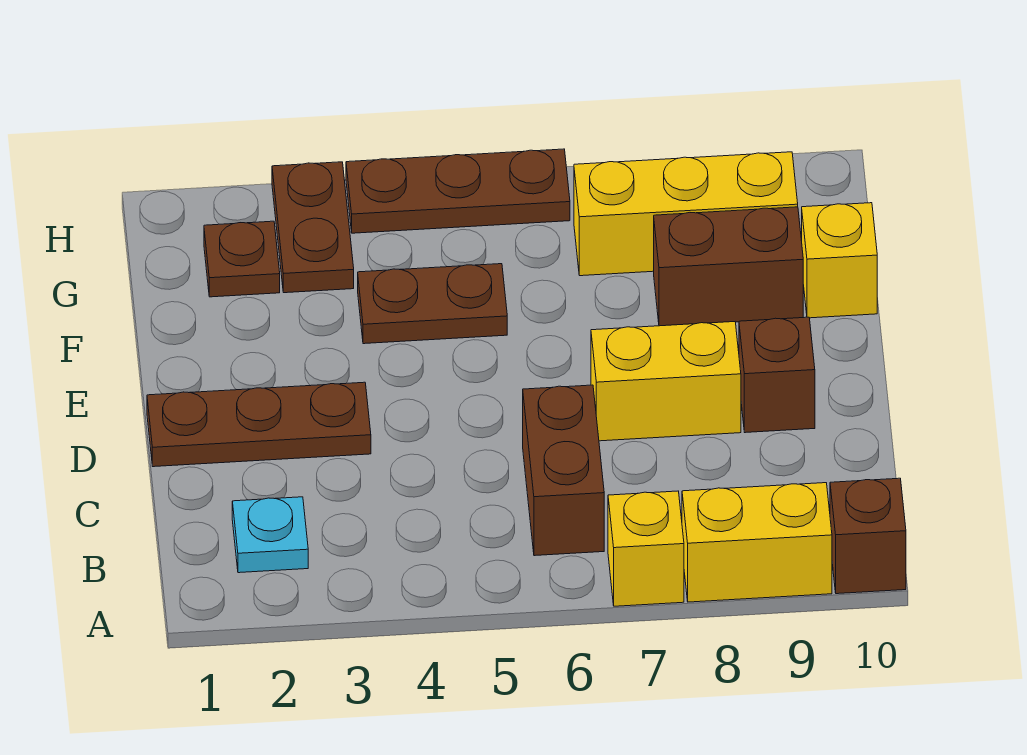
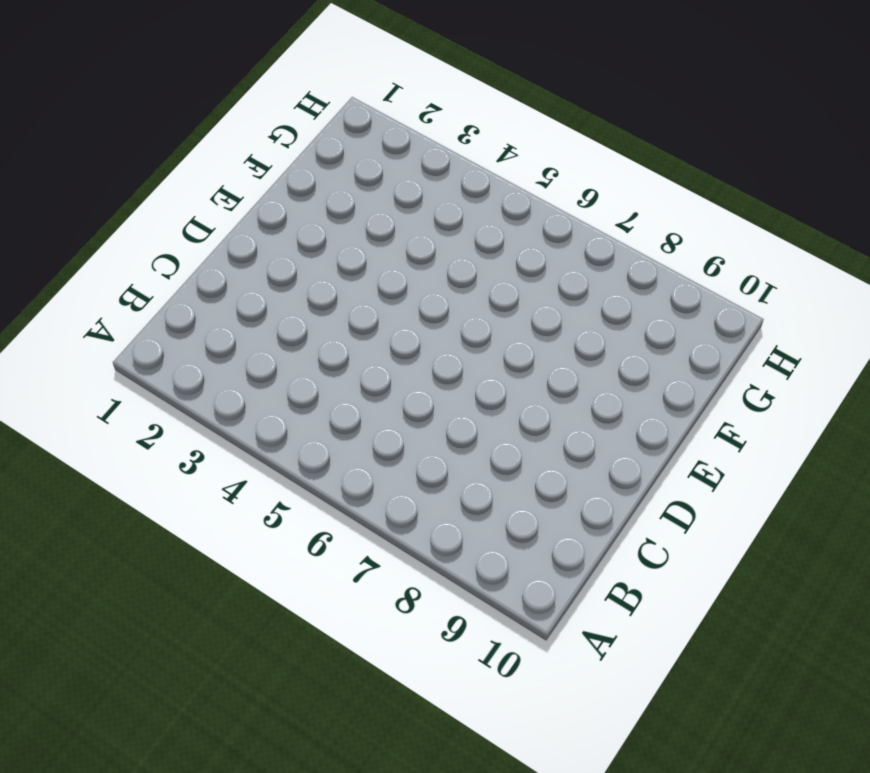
none -> yellow 1x1 brick [608,491,684,606]
none -> yellow 1x2 brick [682,483,832,602]
none -> brown 1x1 brick [830,478,906,594]

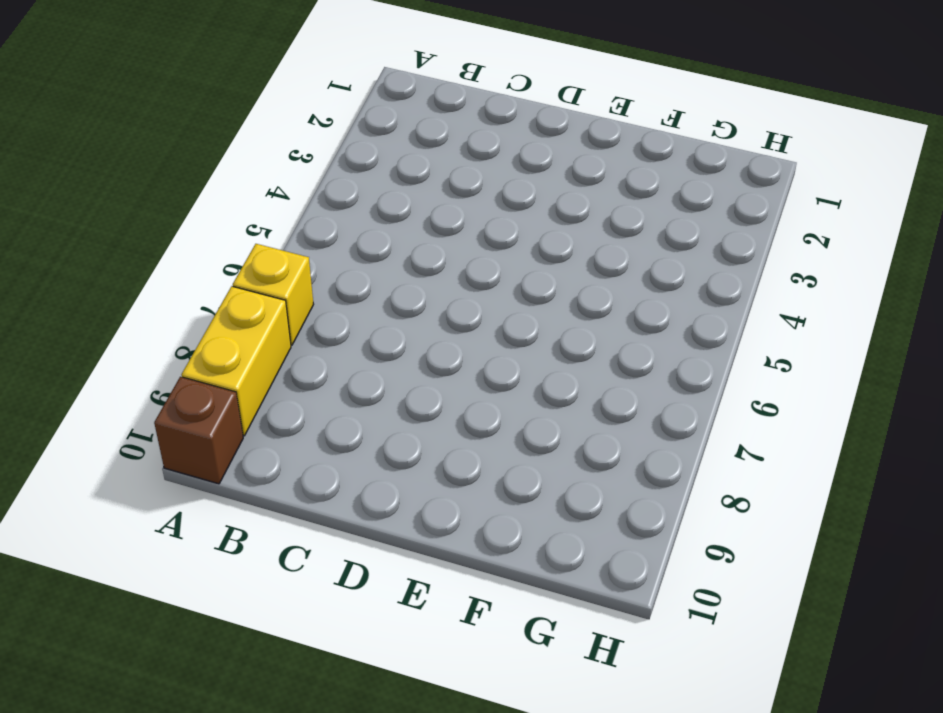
none -> cyan 1x1 plate [232,497,308,573]
none -> brown 1x2 brick [523,385,604,556]
none -> brown 1x3 plate [147,382,371,467]

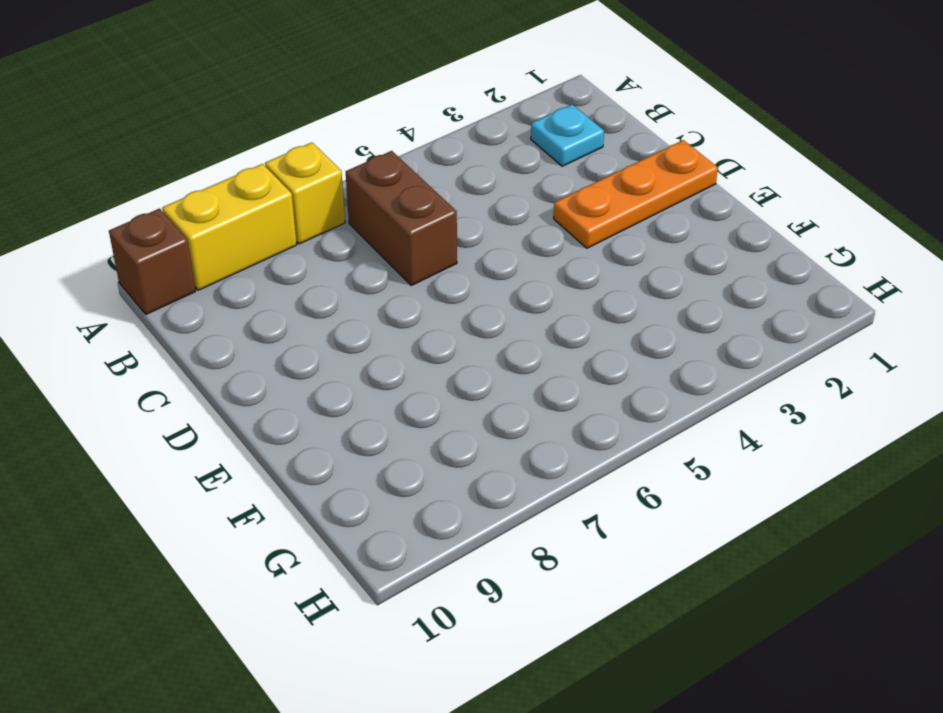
orange 1x3 plate [554,140,718,248] -> brown 1x3 plate [147,382,371,467]
none -> yellow 1x2 brick [591,322,741,441]
none -> brown 1x1 brick [739,317,815,433]
none -> brown 1x2 plate [358,264,507,344]

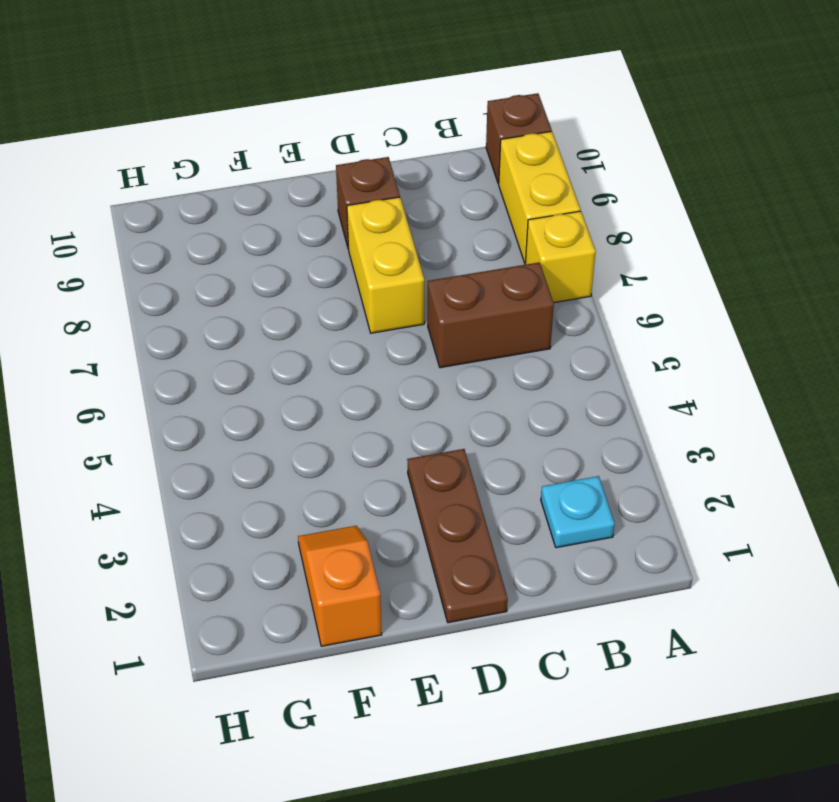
orange 1x2 slope [298,526,382,646] -> none
none -> brown 1x2 plate [358,264,507,344]
none -> brown 1x2 brick [654,207,803,326]
none -> yellow 1x1 brick [802,203,877,318]

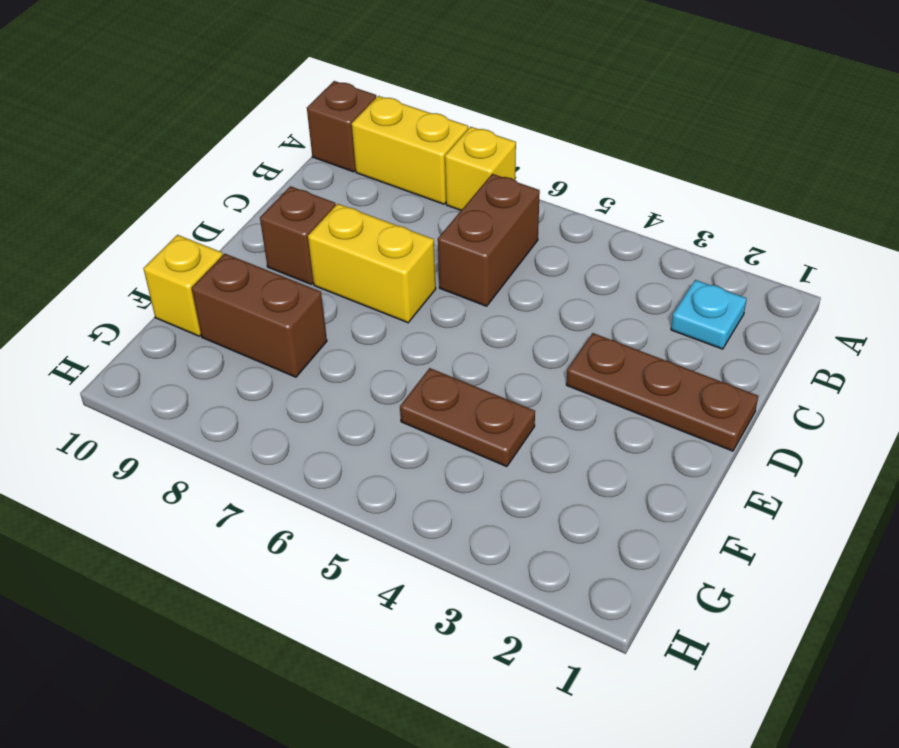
none -> brown 1x1 plate [204,221,280,297]
none -> brown 1x2 plate [272,162,354,293]
none -> yellow 1x3 brick [574,152,798,276]

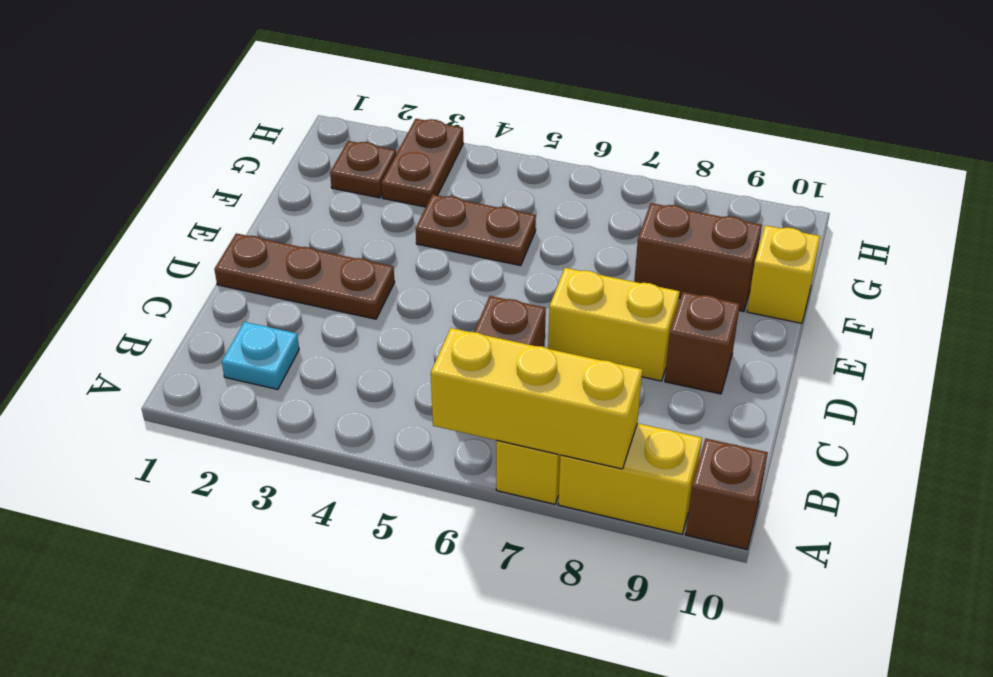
yellow 1x3 brick [431,328,642,469] -> yellow 1x3 brick moved to [574,152,798,276]
none -> brown 1x3 plate [346,149,570,233]

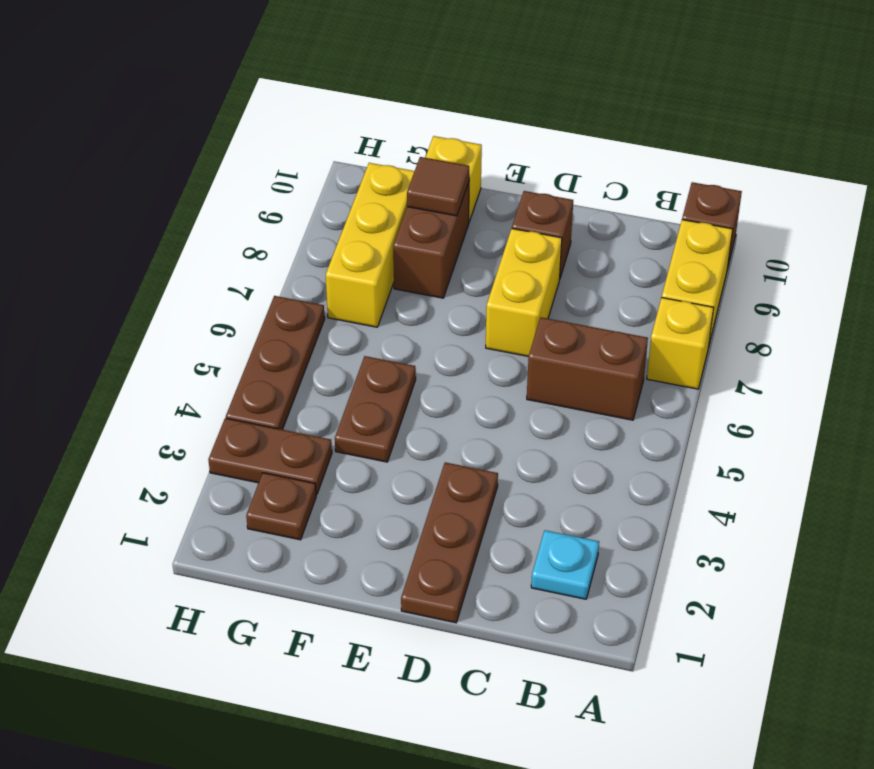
brown 1x1 tile [407,157,469,216] -> none

